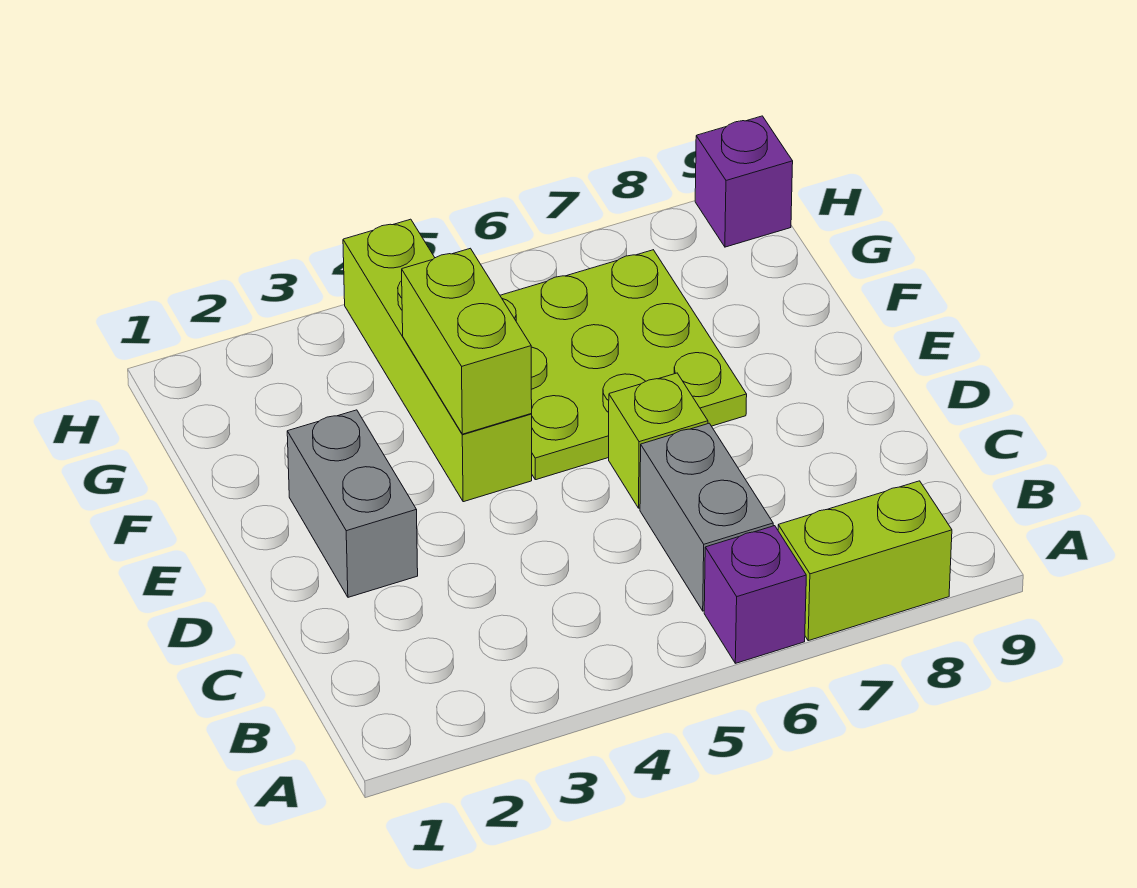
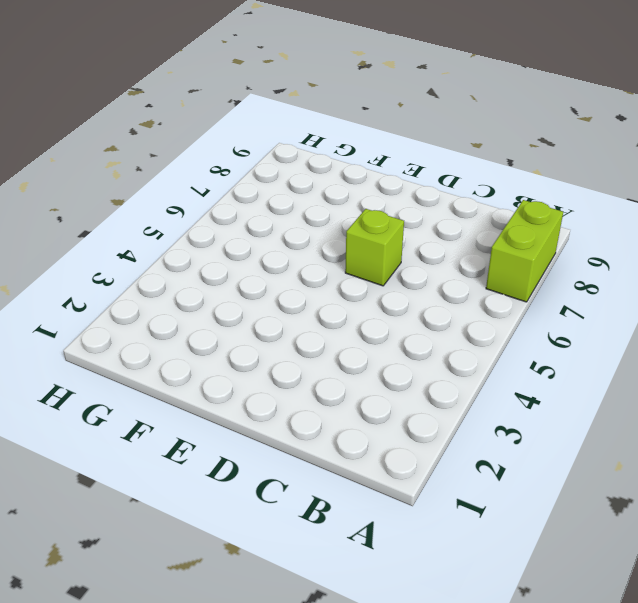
none -> purple 1x1 brick [704,526,806,663]
none -> grey 1x2 brick [640,423,773,611]

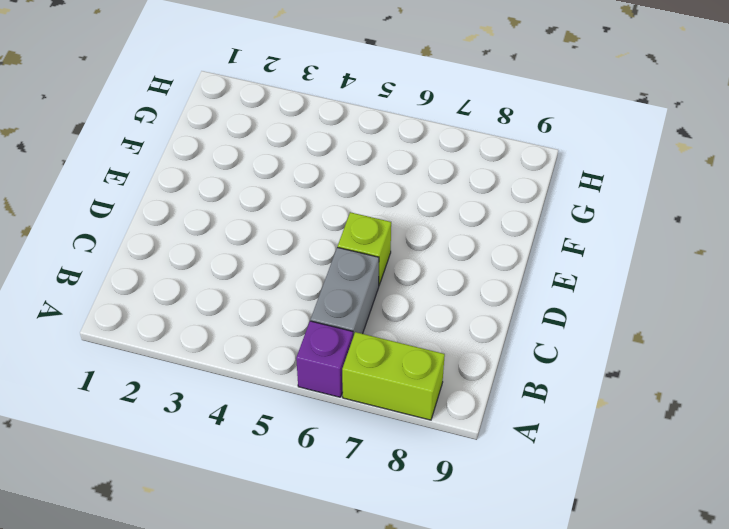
none -> grey 1x2 brick [287,410,418,597]
none -> lime 1x4 brick [343,219,532,502]

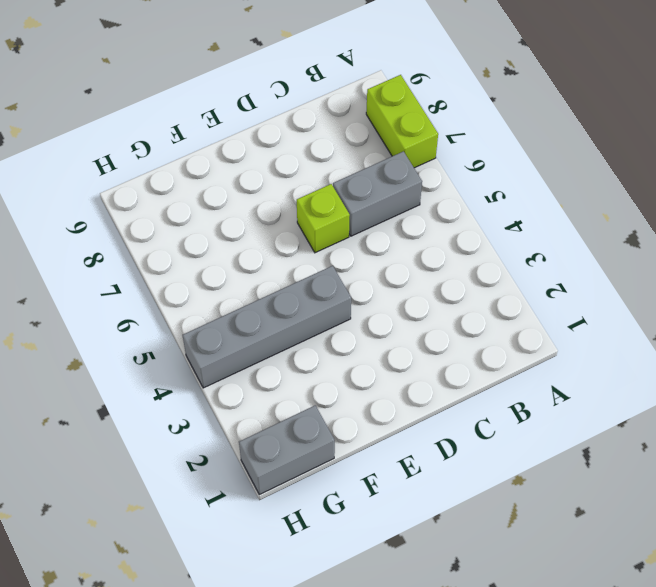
grey 1x4 brick [183,266,351,388] -> lime 1x4 brick [343,219,532,502]
grey 1x2 brick [239,405,335,495] -> grey 1x2 brick moved to [287,410,418,597]
none -> purple 1x1 brick [704,526,806,663]
none -> lime 3x3 plate [500,250,747,480]

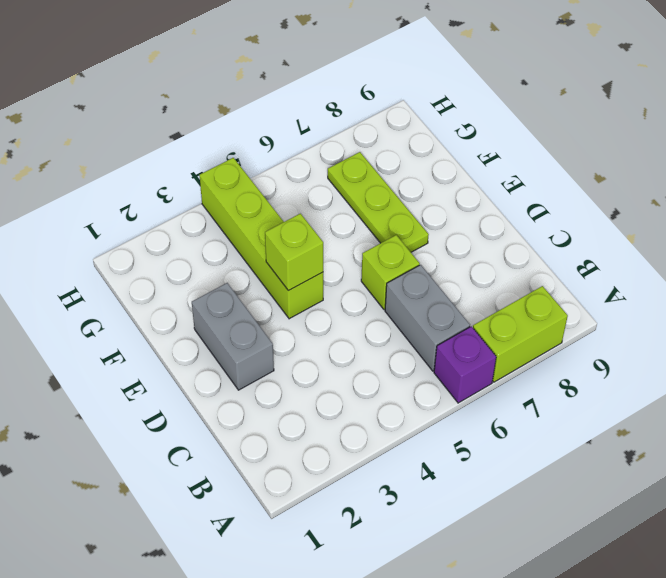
lime 1x1 brick [265,214,323,291] -> lime 1x2 brick [402,248,532,434]
lime 1x3 plate [328,152,429,252] -> lime 3x3 plate [500,250,747,480]
none -> purple 1x1 brick [695,116,793,247]

